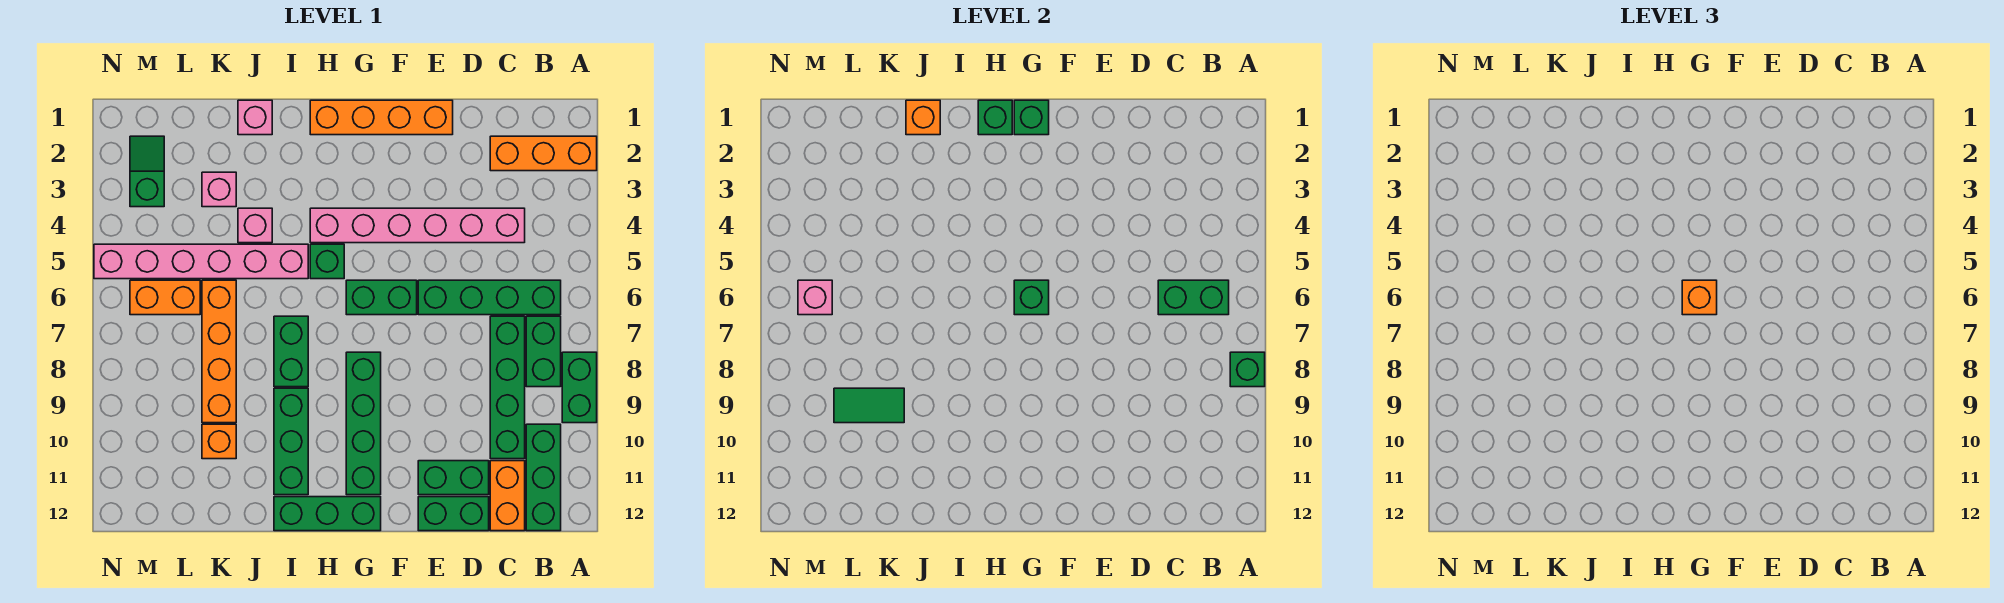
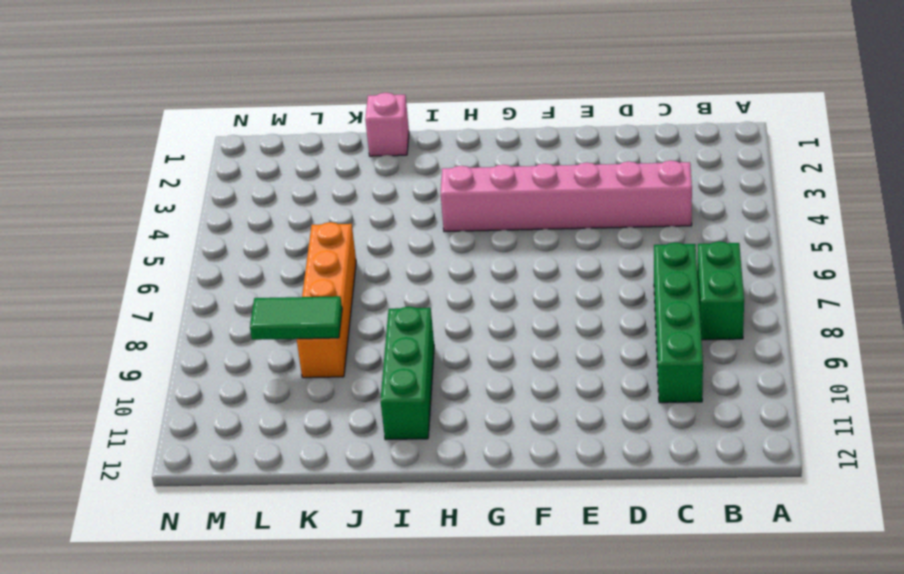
none -> orange 1x3 brick [490,136,597,171]
none -> green 1x2 brick [562,352,597,423]
none -> green 1x4 brick [418,280,561,315]
none -> green 1x3 brick [526,424,561,531]

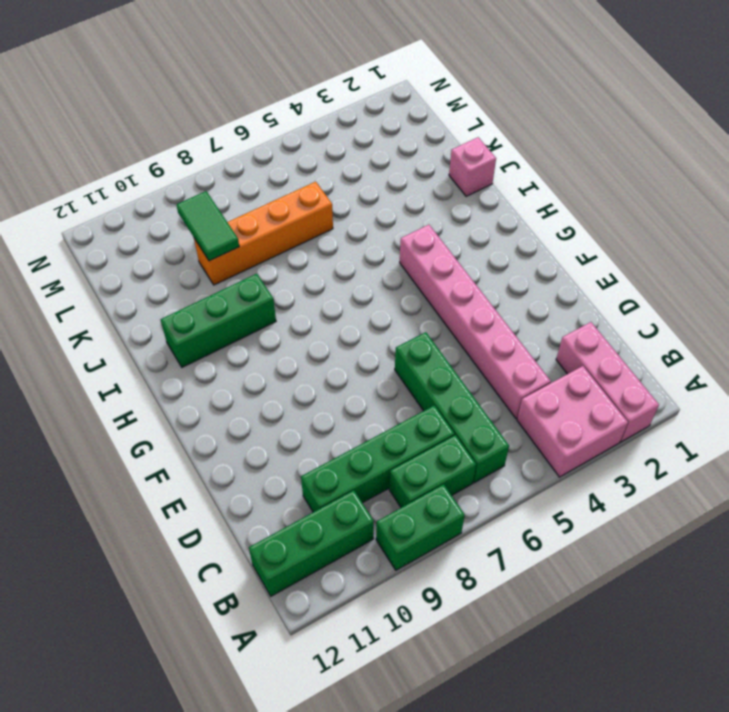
pink 1x3 brick [556,322,659,442] -> orange 1x3 brick [490,136,597,171]
pink 2x2 brick [517,366,628,477] -> none
none -> orange 1x2 brick [490,461,525,531]
none -> green 1x2 brick [418,461,489,495]
none -> green 1x2 brick [418,497,489,531]
none -> orange 1x4 brick [310,100,453,135]

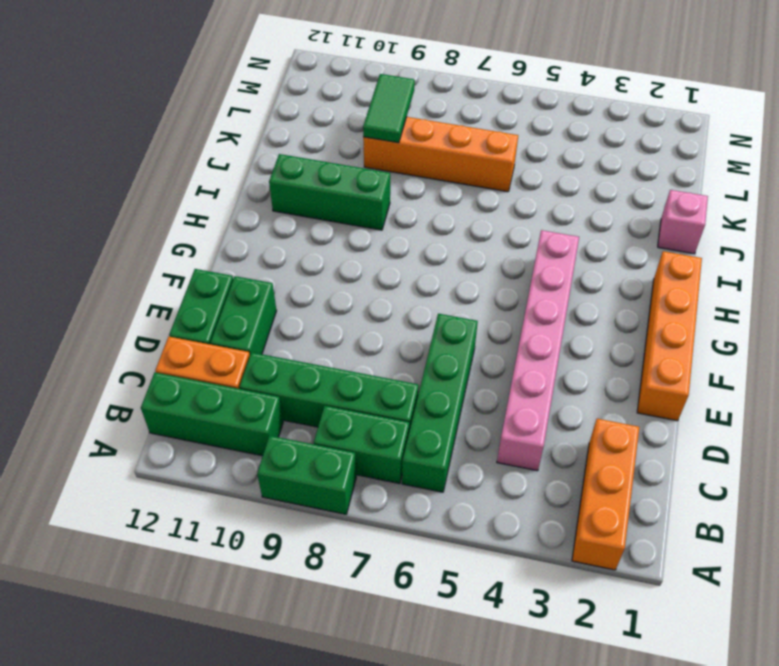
none -> green 1x2 brick [346,280,417,315]
none -> green 1x4 brick [346,352,381,495]
none -> green 1x3 brick [274,497,381,531]
none -> green 1x1 brick [310,244,344,279]

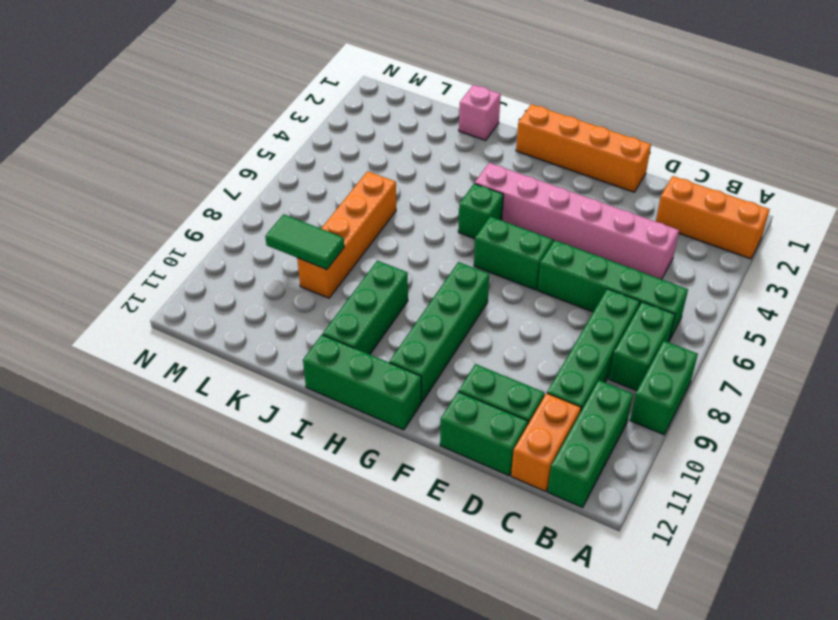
none -> pink 1x6 brick [94,244,308,279]
none -> green 1x2 brick [274,316,308,387]
none -> pink 1x1 brick [238,208,272,243]
none -> pink 1x1 brick [202,172,236,207]

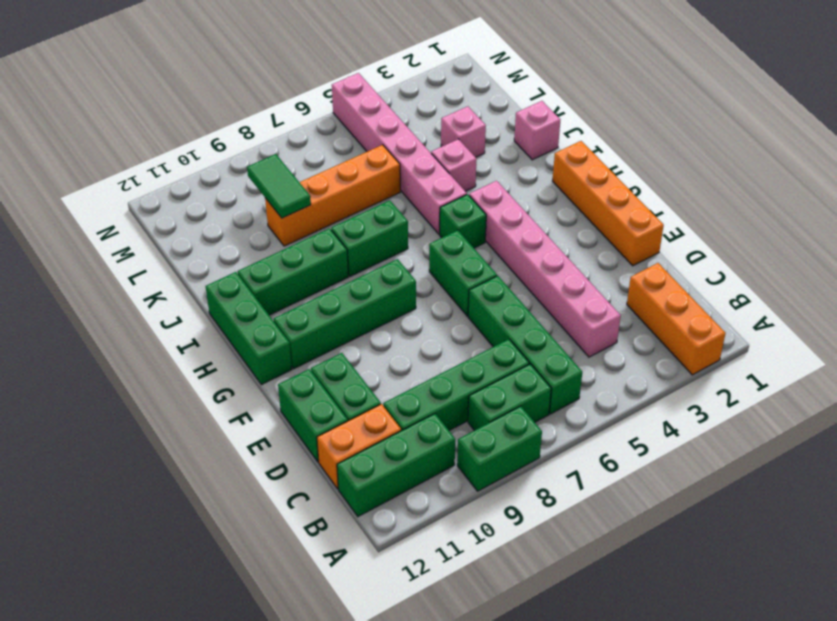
none -> orange 1x1 brick [202,424,236,459]
none -> orange 1x2 brick [130,280,200,315]
none -> green 1x2 slope [130,136,164,207]
none -> green 1x1 brick [1230,352,1265,387]

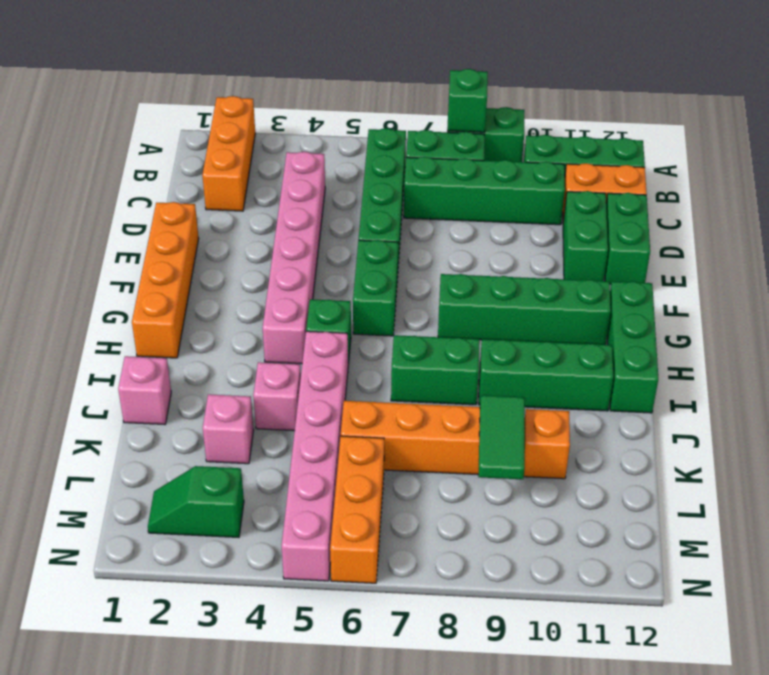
orange 1x3 brick [330,436,384,583] -> orange 1x2 brick [130,280,200,315]
none -> green 1x2 brick [1158,280,1229,315]
none -> green 1x1 brick [1014,100,1049,135]
none -> green 1x1 brick [1014,280,1049,315]
none -> green 1x1 brick [978,100,1012,135]

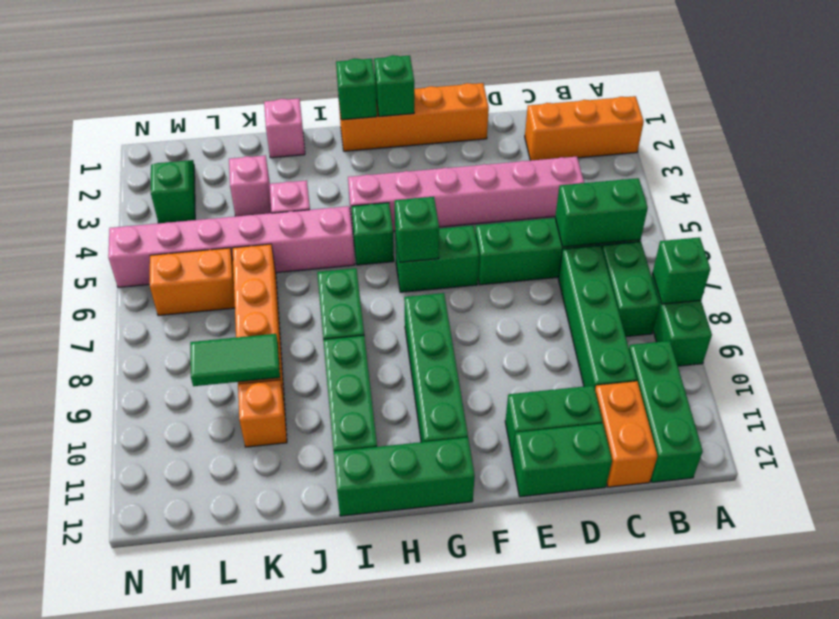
none -> orange 1x1 brick [906,100,940,135]
none -> pink 1x1 brick [798,280,832,315]
none -> orange 1x1 brick [1682,280,1717,315]

